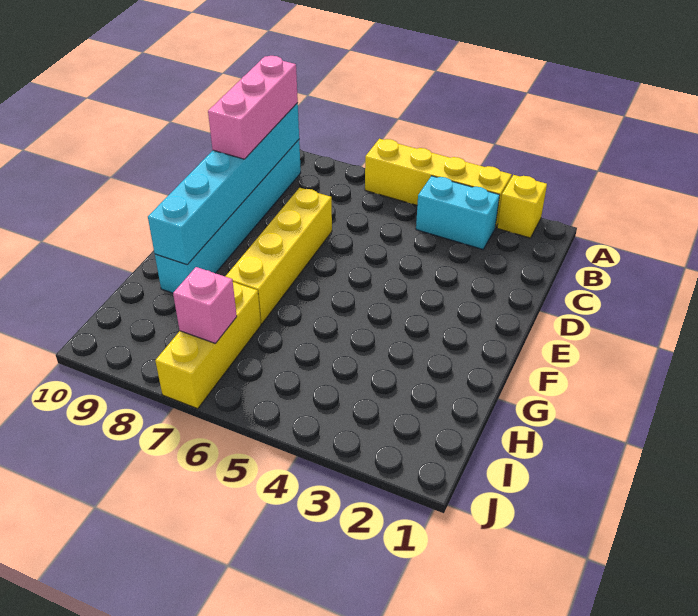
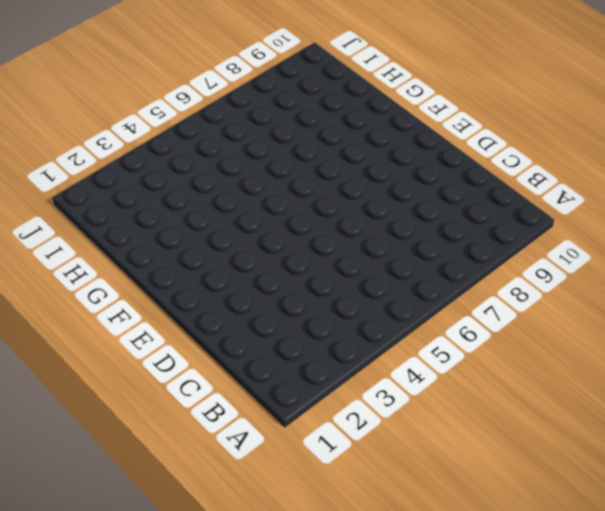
none -> yellow 1x1 brick [497,175,547,238]
none -> yellow 1x4 brick [365,139,512,228]

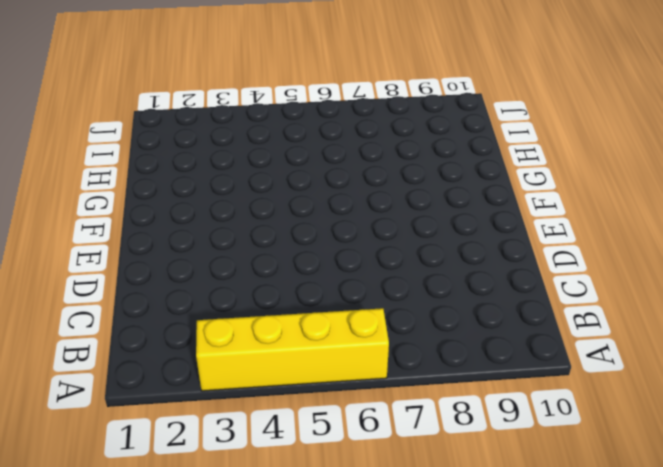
none -> yellow 1x1 brick [497,175,547,238]
none -> cyan 1x2 brick [416,176,500,249]

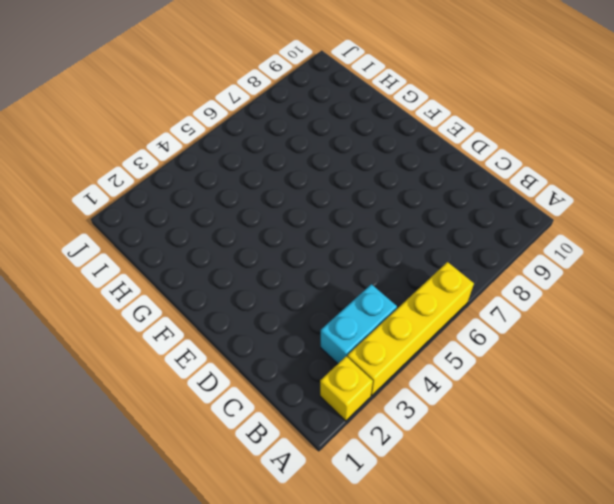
none -> cyan 1x6 brick [155,140,301,293]
none -> yellow 1x4 brick [225,188,332,324]

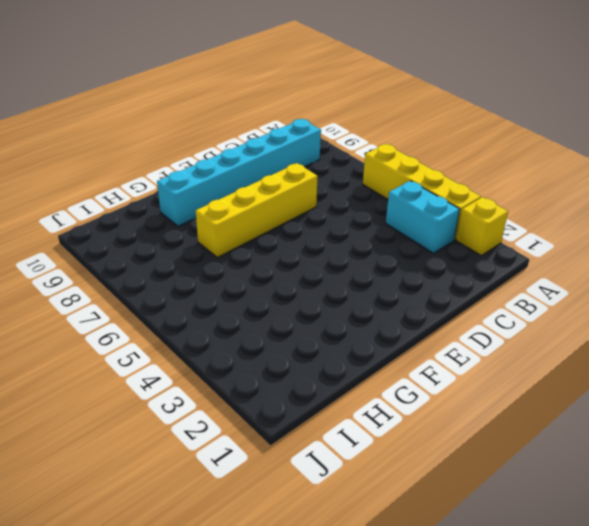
none -> yellow 1x3 brick [155,282,261,409]
none -> cyan 1x6 brick [148,103,299,265]

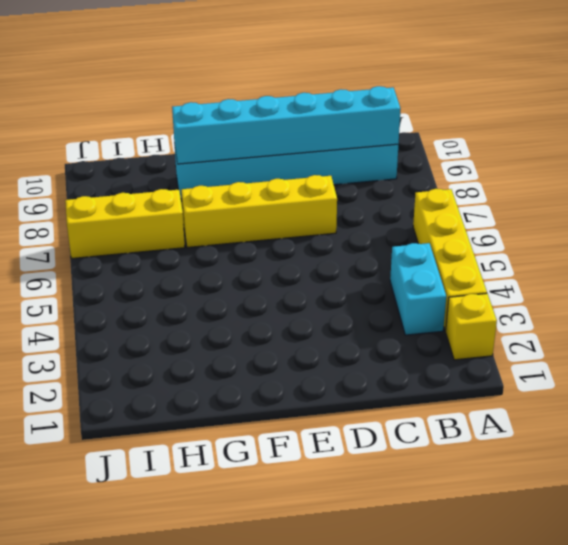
none -> pink 1x1 brick [173,267,237,344]
none -> pink 1x3 brick [208,56,298,159]

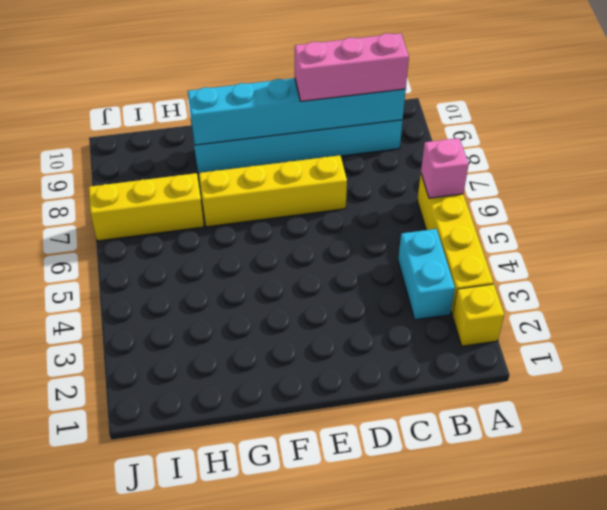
pink 1x1 brick [421,138,469,198] -> pink 1x1 brick moved to [173,267,237,344]

